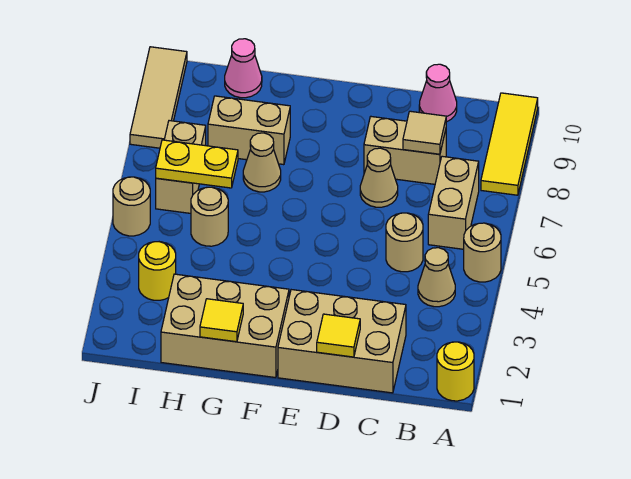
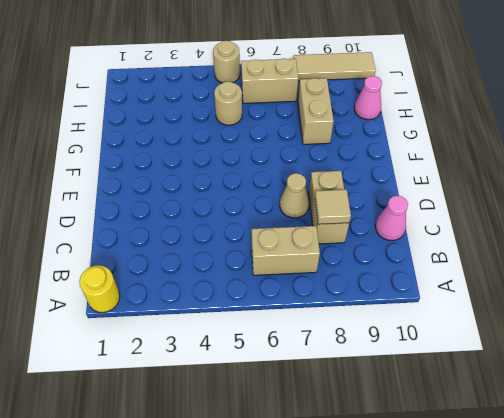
none -> tan 1x1 round brick [464,223,501,282]
none -> yellow 1x3 tile [481,93,538,195]
none -> tan 1x1 cone [418,248,455,307]

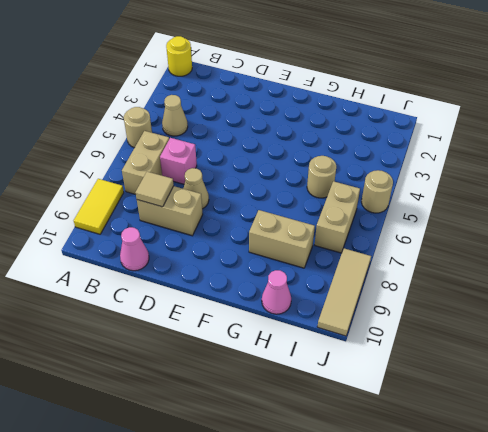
yellow 1x2 tile [74,179,124,234] -> yellow 1x3 tile [481,93,538,195]
pink 1x1 brick [160,138,197,184] -> none
none -> tan 2x3 brick [278,290,406,393]
none -> tan 1x1 round brick [386,213,423,272]
none -> tan 2x3 brick [161,274,289,378]

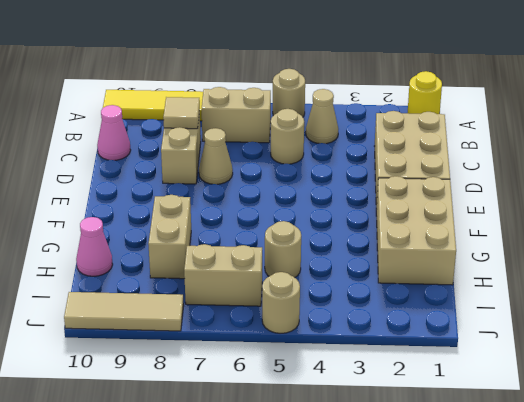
none -> tan 1x1 cone [243,133,281,192]
none -> yellow 1x1 round brick [139,242,176,300]
none -> yellow 1x1 tile [317,314,360,357]

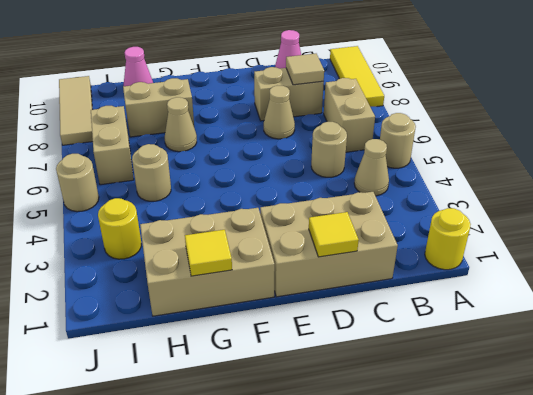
none -> yellow 1x2 plate [156,140,238,188]

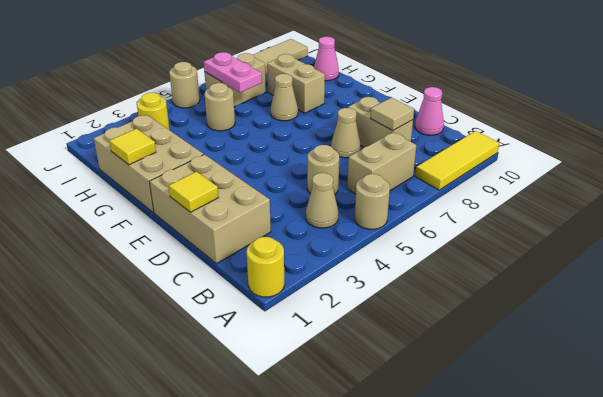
pink 1x2 plate [204,52,262,92] -> yellow 1x2 plate [156,140,238,188]

